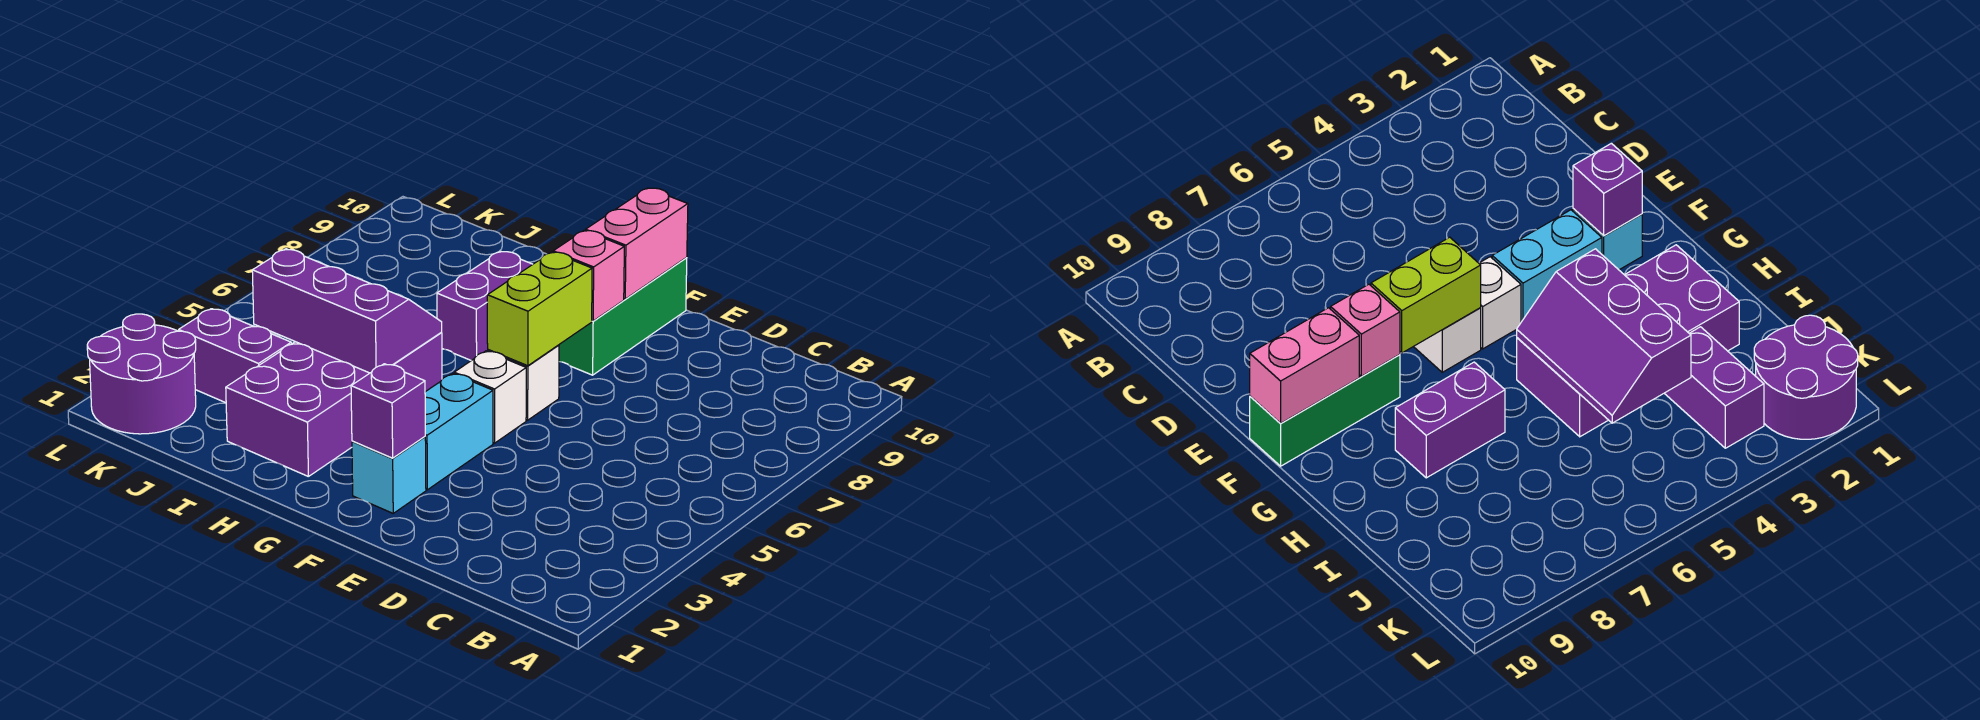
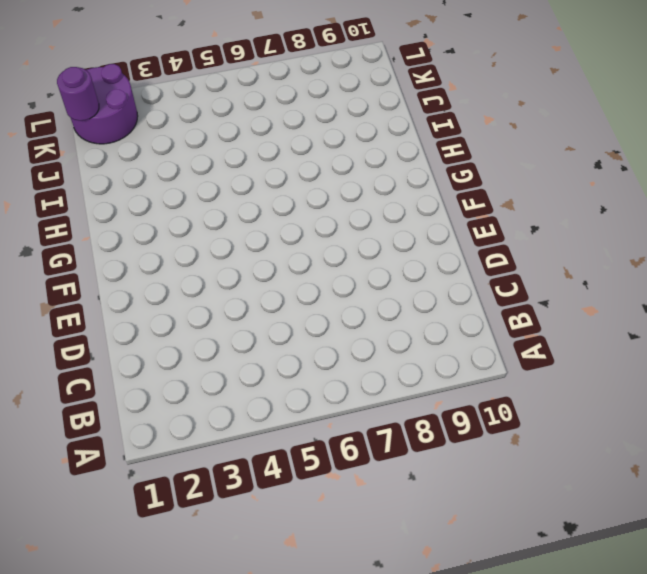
purple 1x1 round brick [57,67,99,121] -> none
none -> cyan 1x1 brick [352,437,426,513]
none -> cyan 1x2 brick [425,373,493,490]
none -> white 1x1 brick [454,351,526,443]

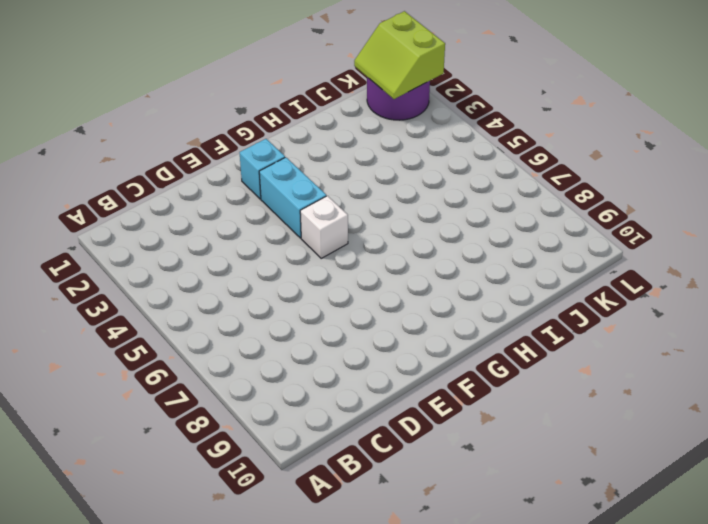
lime 2x2 slope [354,11,445,99] -> none
none -> white 1x1 brick [488,345,559,420]
none -> green 1x3 brick [559,258,687,375]
none -> purple 2x4 brick [226,332,442,477]

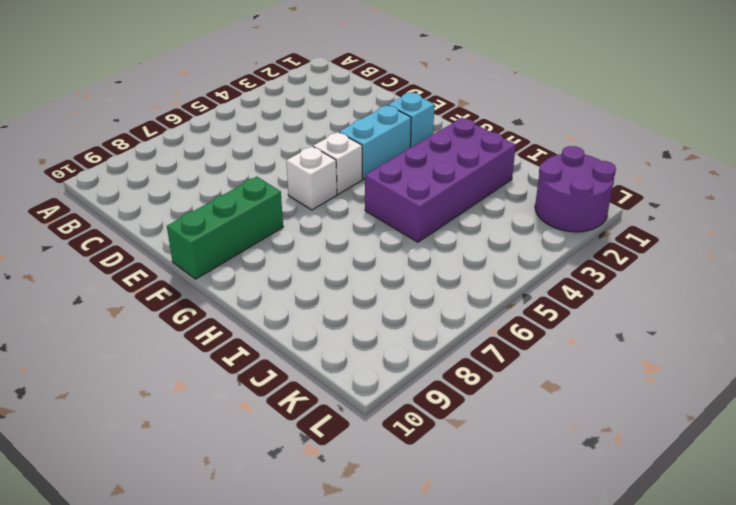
none -> purple 1x2 brick [437,251,533,361]
none -> purple 1x2 brick [179,309,291,403]
none -> purple 1x1 brick [351,364,425,458]

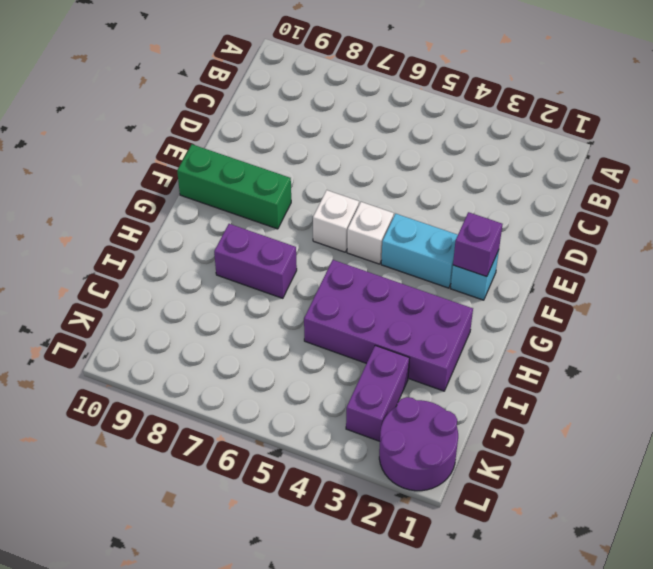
none -> lime 1x2 brick [487,252,592,366]
none -> pink 1x1 brick [553,230,624,321]
none -> pink 1x2 brick [586,188,688,299]

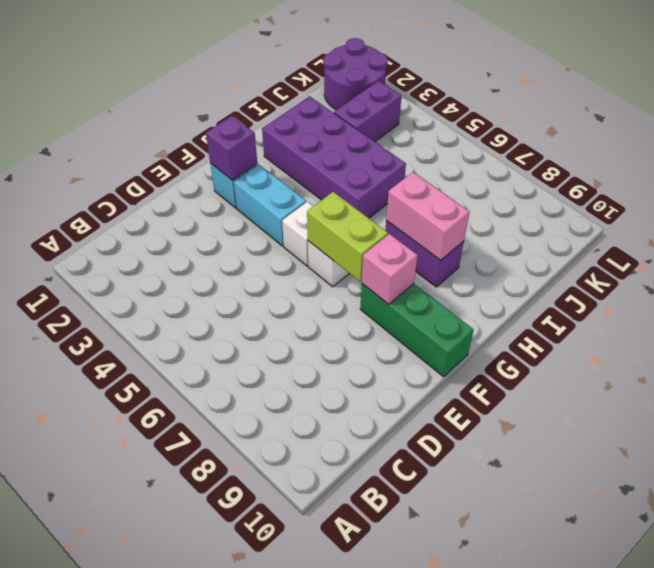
pink 1x2 brick [386,172,470,260] -> pink 1x2 brick moved to [586,188,688,299]
none -> purple 2x3 slope [252,249,442,373]

